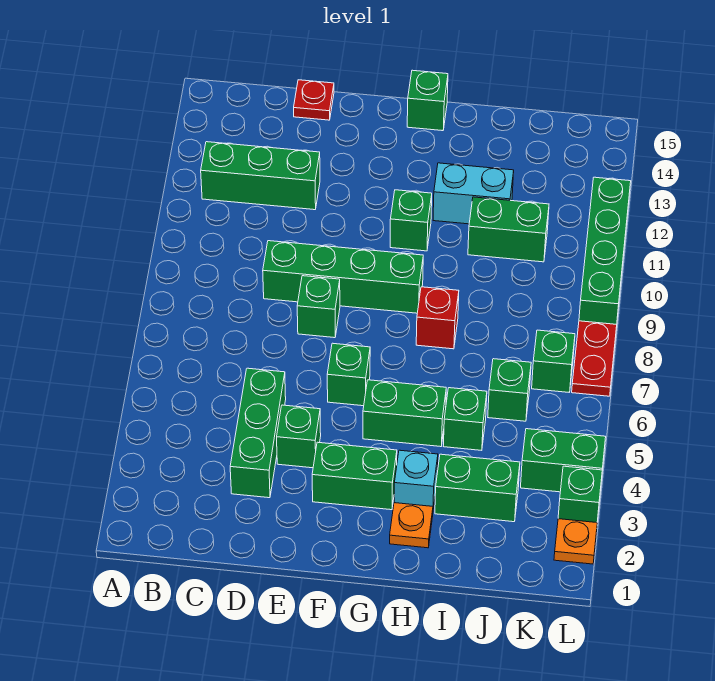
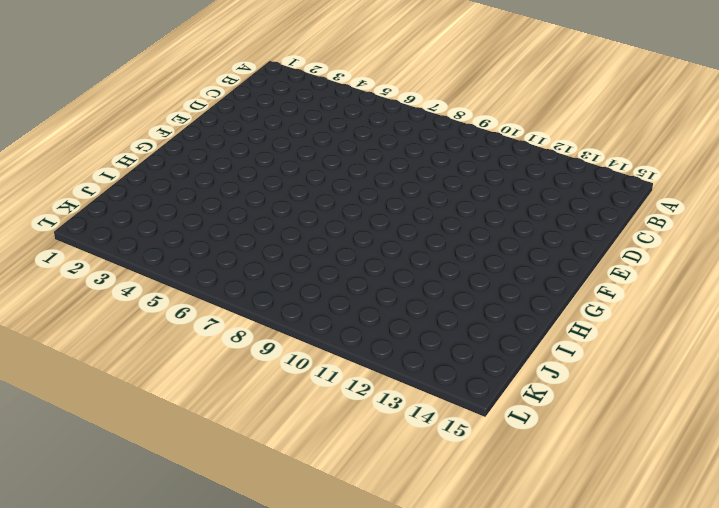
none -> green 1x3 brick [201,142,320,210]
none -> green 1x3 brick [230,368,286,498]
none -> green 1x4 brick [263,241,423,313]

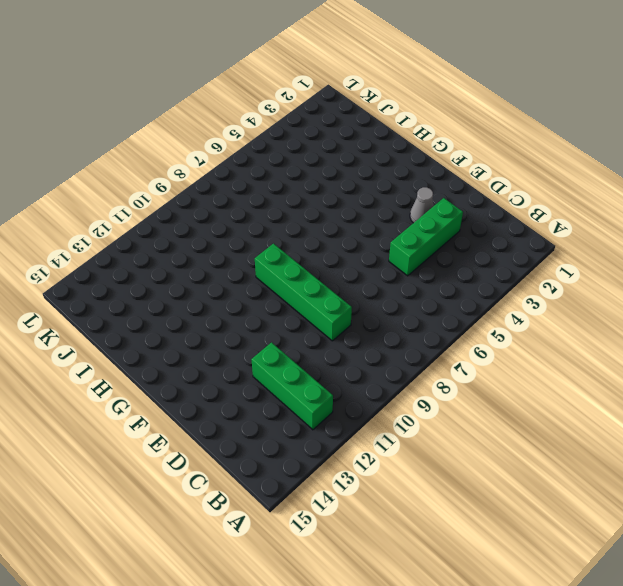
grey 1x1 cone [410,187,434,223] -> none
none -> red 1x1 plate [294,80,334,120]
none -> green 1x1 brick [277,405,321,468]
none -> green 1x1 brick [297,276,340,338]

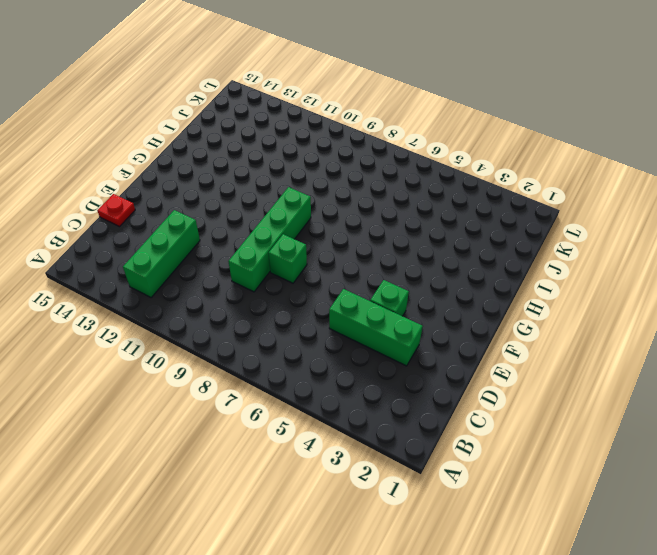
none -> green 1x2 brick [312,442,397,510]
none -> green 1x1 brick [327,343,370,406]
none -> green 1x2 brick [363,380,446,447]

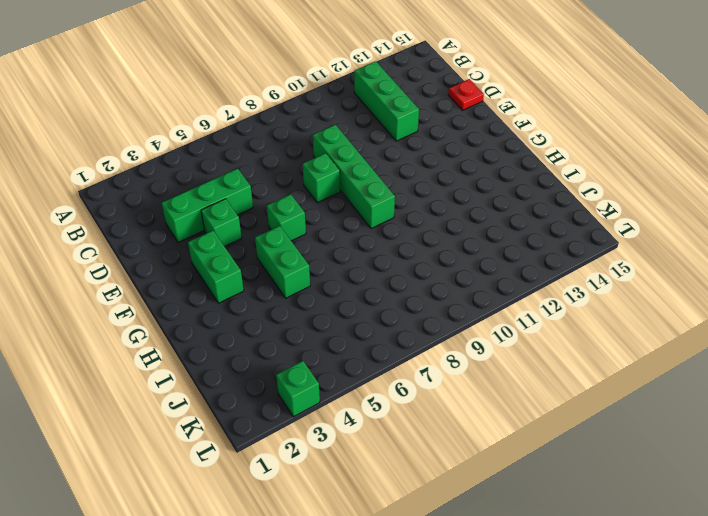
none -> green 1x1 brick [390,190,432,251]
none -> green 1x1 brick [407,70,448,131]
none -> orange 1x1 plate [390,503,433,548]

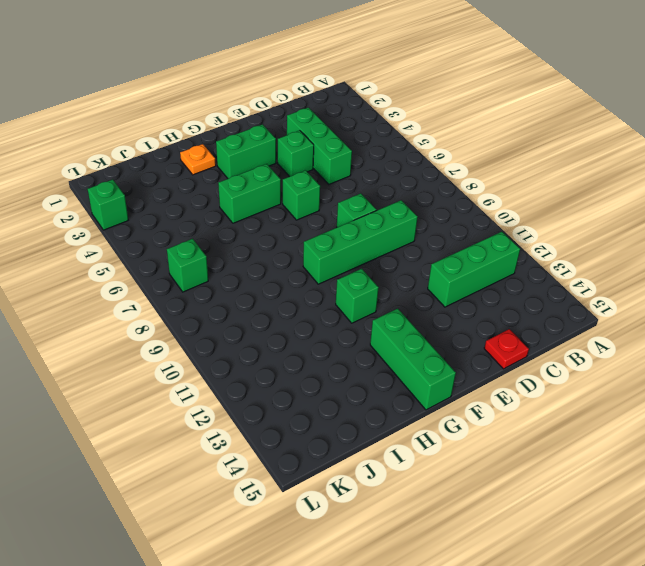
green 1x3 brick [370,309,456,410] -> green 1x1 brick [407,70,448,131]
none -> cyan 1x1 brick [394,450,438,509]
none -> red 1x1 brick [416,287,459,349]
none -> cyan 1x2 brick [433,163,514,224]

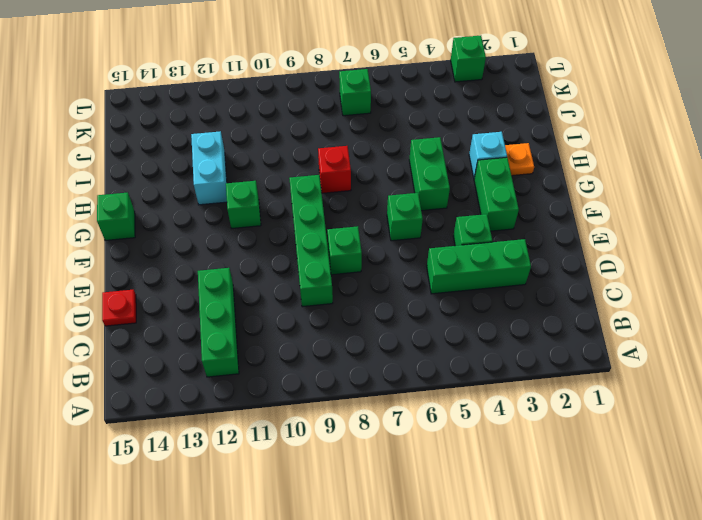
none -> green 1x2 brick [435,454,520,522]
none -> green 1x1 brick [444,388,487,450]
none -> green 1x2 brick [468,197,549,262]

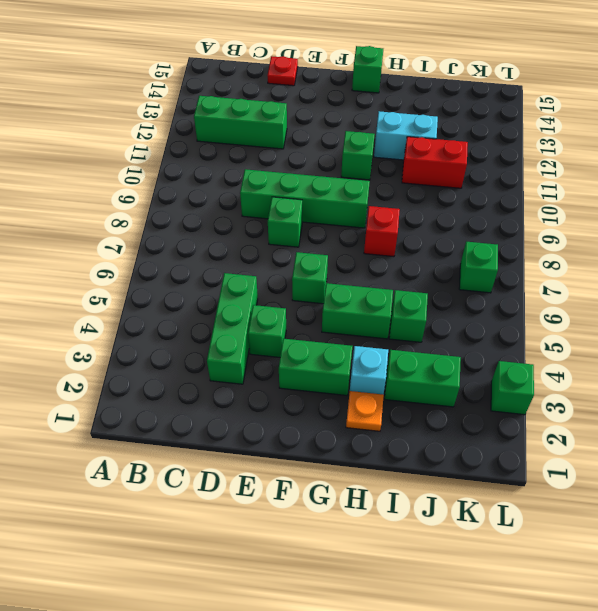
red 1x2 brick [402,137,468,188] -> green 1x2 brick [468,197,549,262]
none -> green 1x1 brick [488,359,531,421]
none -> green 1x2 brick [521,429,606,492]
none -> orange 1x1 plate [554,519,597,564]

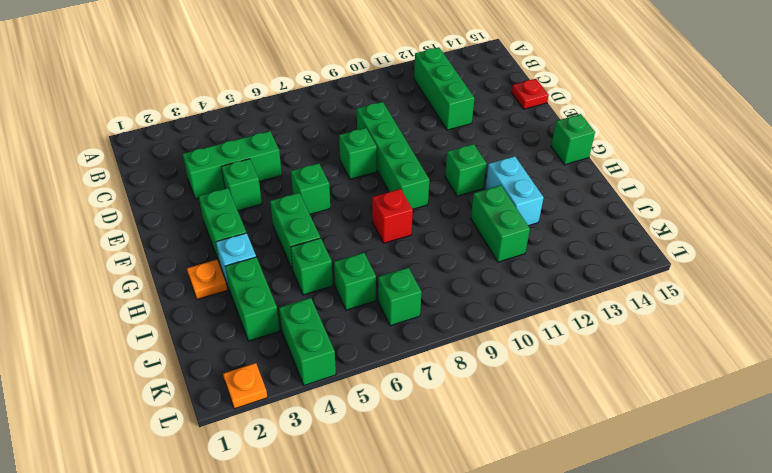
none -> green 1x1 brick [558,466,602,523]
none -> red 1x2 plate [572,321,617,396]
none -> green 1x4 brick [579,177,631,324]

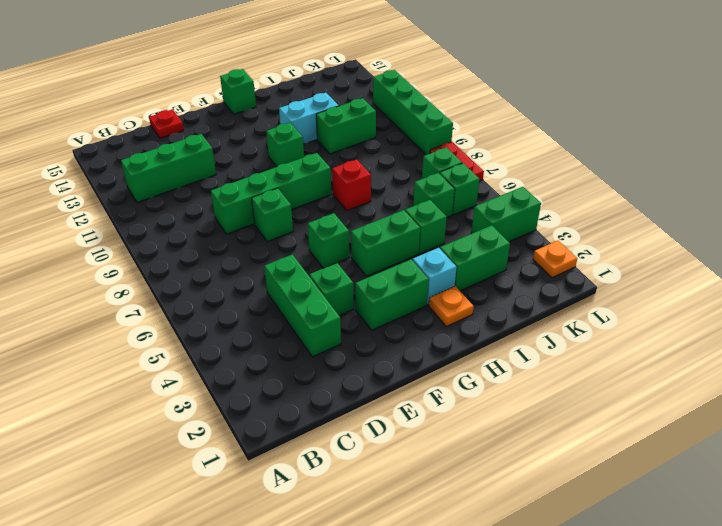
green 1x1 brick [440,163,479,215] -> green 1x1 brick moved to [558,466,602,523]

